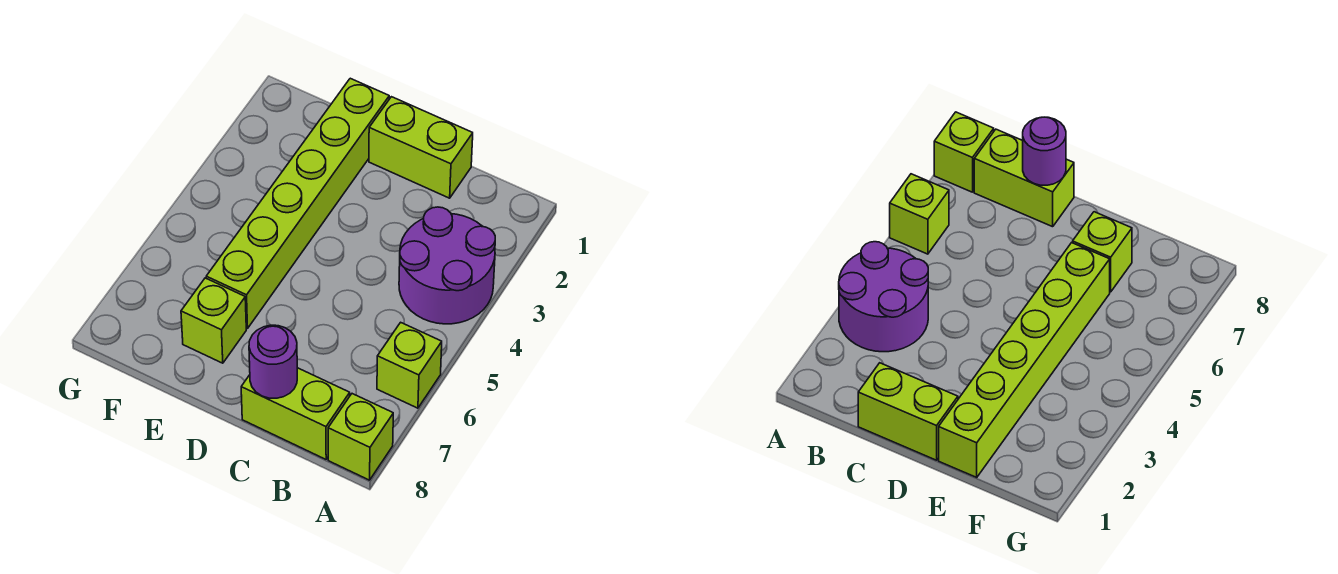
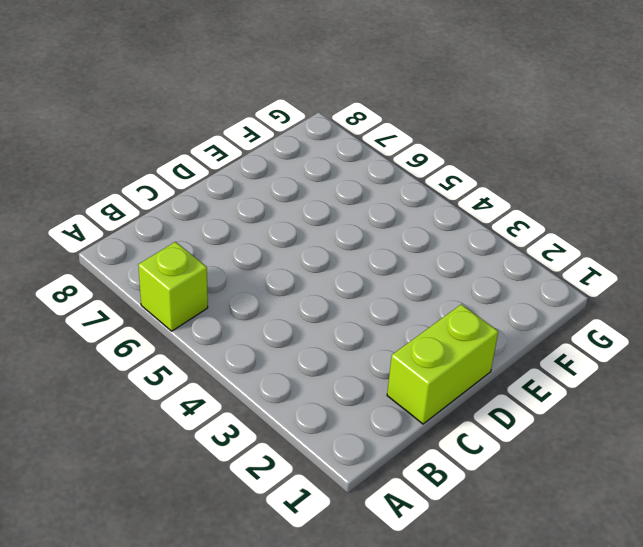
none -> purple 2x2 round brick [399,207,495,324]
none -> lime 1x1 brick [328,394,393,480]

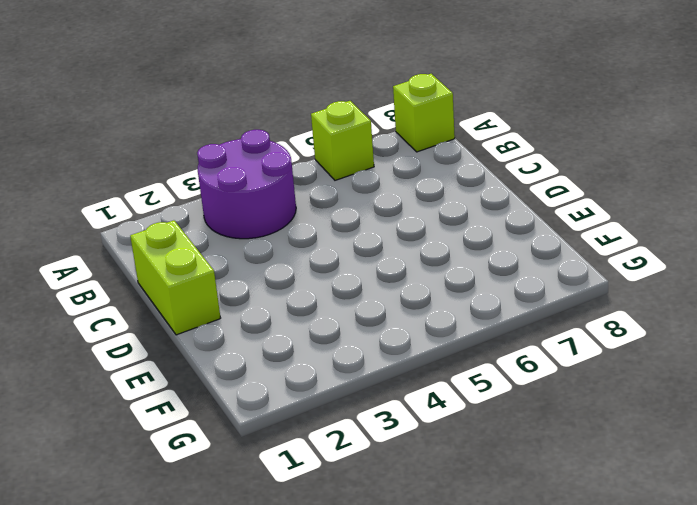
none -> lime 1x2 brick [241,368,350,459]
none -> lime 1x6 brick [206,78,389,329]

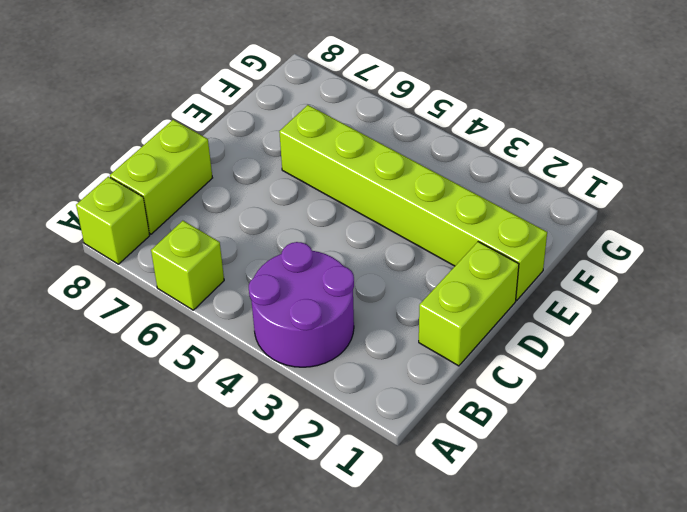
none -> lime 1x1 brick [181,278,246,363]
none -> purple 1x1 round brick [249,325,297,398]

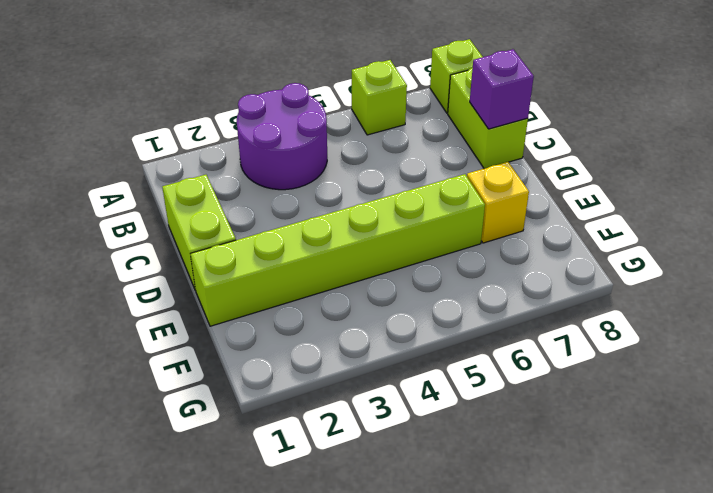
purple 1x1 brick [470,49,534,129] -> purple 1x1 round brick [249,325,297,398]
yellow 1x1 brick [467,162,529,243] -> lime 1x1 brick [181,278,246,363]

